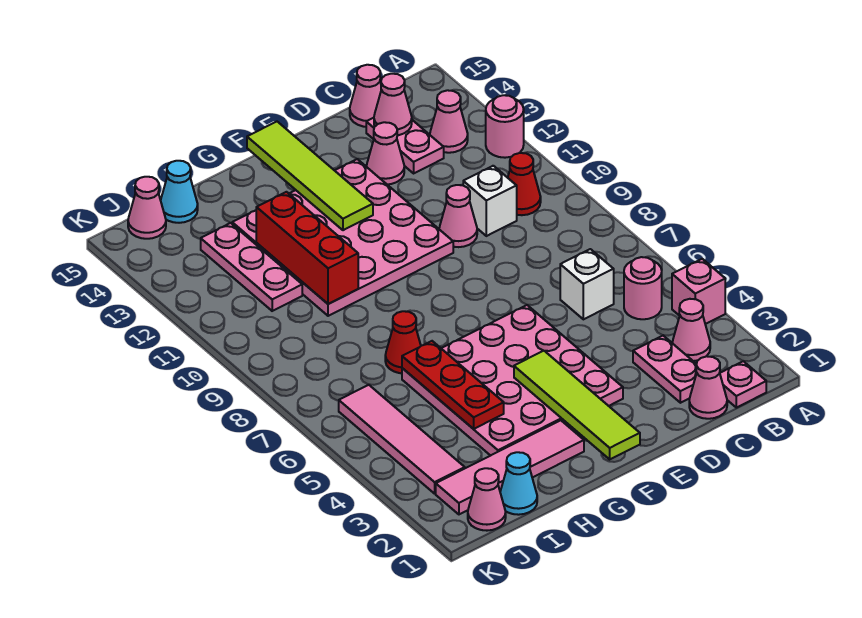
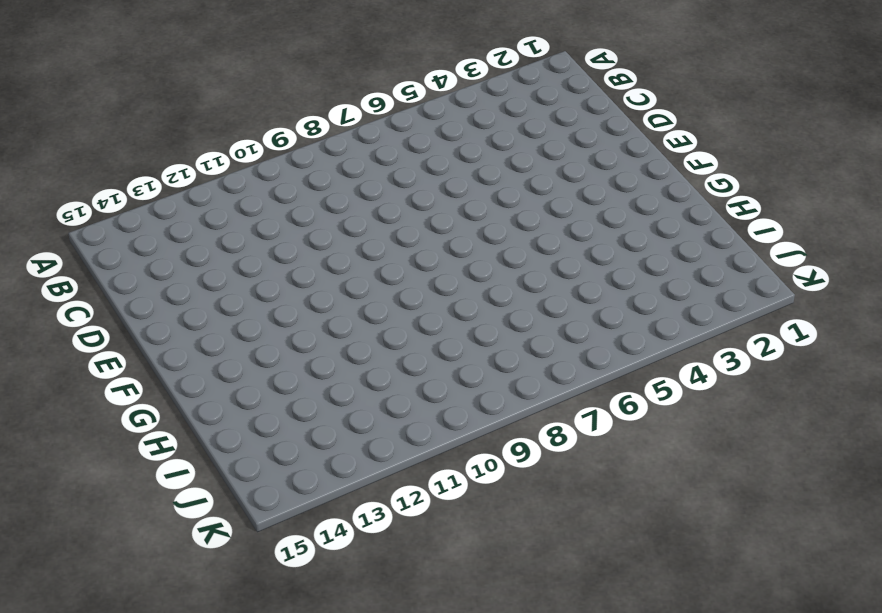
none -> pink 1x1 brick [672,259,725,324]
none -> pink 1x1 round brick [486,95,524,158]
none -> pink 1x1 plate [720,361,766,408]
none -> pink 1x1 cone [672,299,710,361]

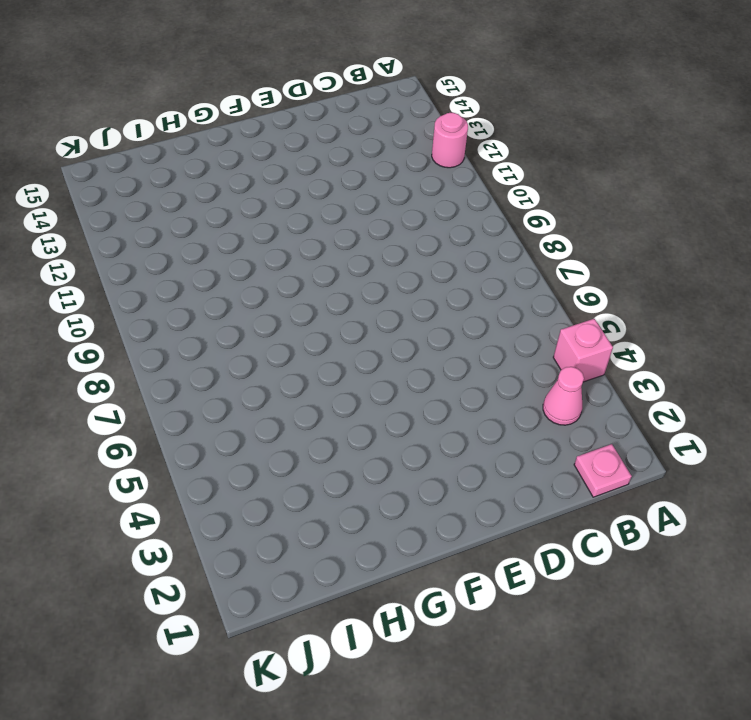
none -> pink 1x1 round brick [624,257,662,319]
none -> red 1x1 cone [508,153,541,215]
none -> pink 1x1 cone [430,90,468,153]
none -> pink 1x1 cone [689,356,727,419]

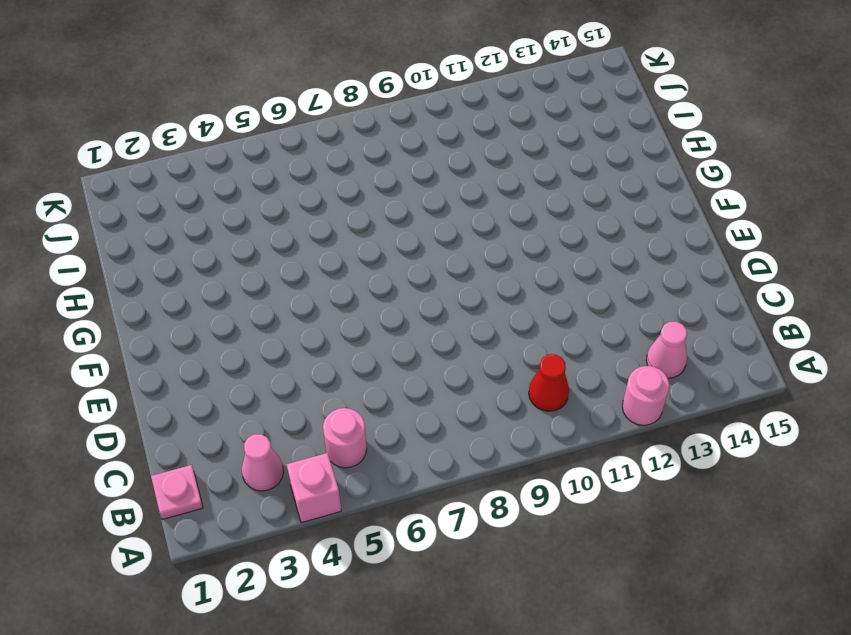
none -> pink 1x1 cone [689,356,727,419]
none -> pink 1x2 plate [633,336,697,403]
none -> white 1x1 brick [560,249,614,319]
none -> white 1x1 brick [463,166,517,236]

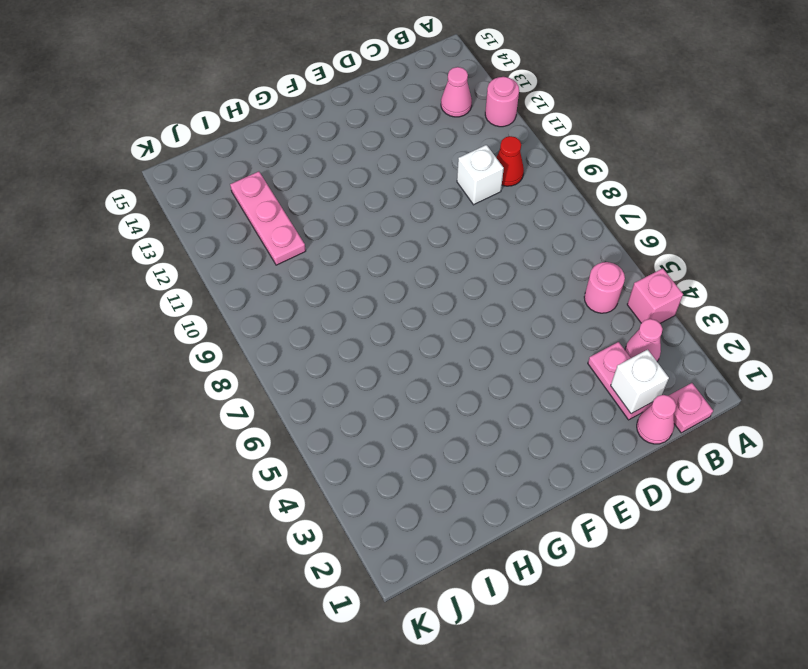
white 1x1 brick [611,350,669,414] -> white 1x1 brick moved to [560,249,614,319]
none -> pink 1x2 plate [366,118,444,173]
none -> pink 1x1 cone [350,65,381,127]
none -> pink 1x1 cone [439,185,477,247]
none -> pink 1x1 cone [366,122,404,184]

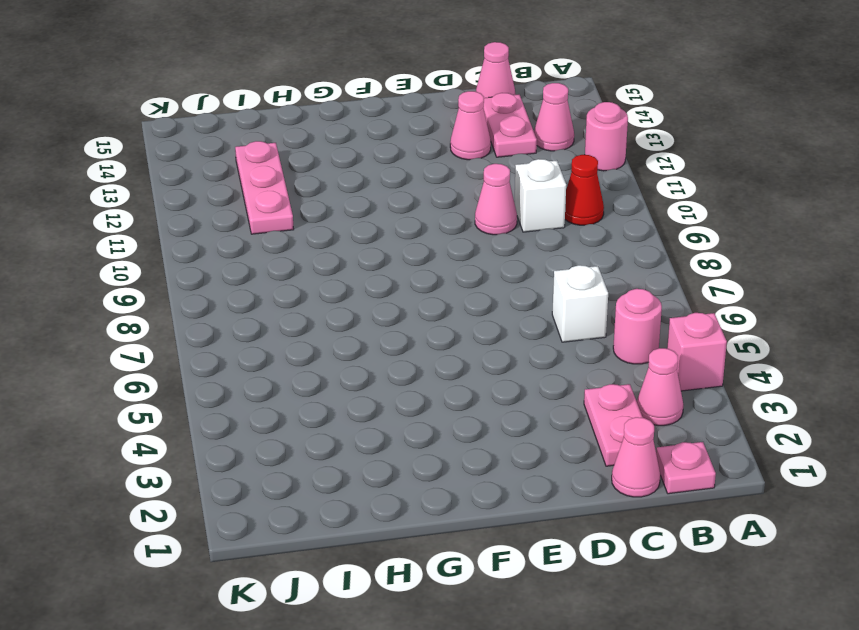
none -> pink 4x4 plate [402,305,623,456]
none -> pink 4x4 plate [232,159,453,316]
none -> pink 1x4 tile [436,420,584,514]
none -> red 1x1 cone [385,311,421,373]

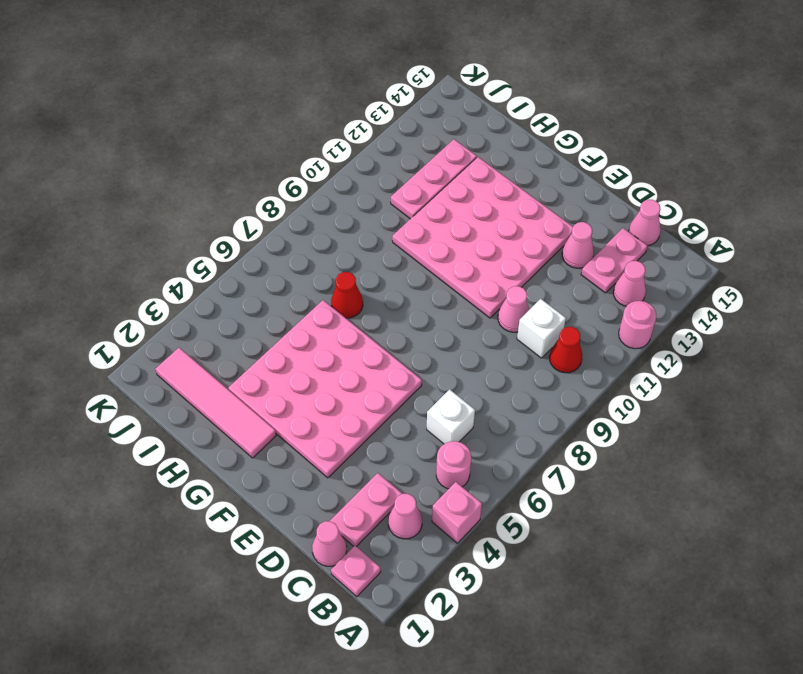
none -> cyan 1x1 cone [500,452,537,515]
none -> cyan 1x1 cone [161,161,198,223]
none -> pink 1x1 cone [468,468,506,531]
none -> pink 1x4 tile [339,385,465,494]

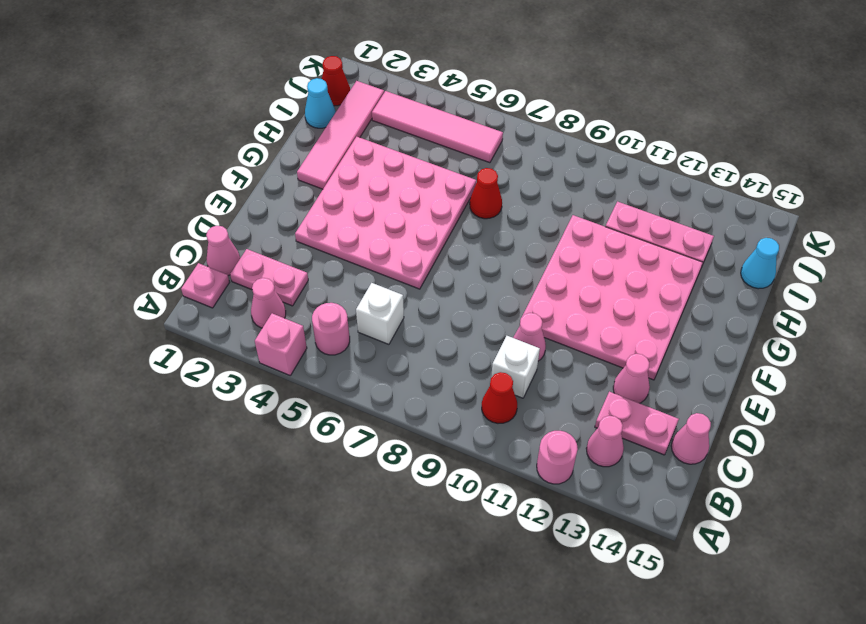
red 1x1 cone [322,56,350,106] -> pink 1x1 cone [468,468,506,531]
none -> pink 1x1 cone [128,177,166,239]
none -> pink 1x1 cone [374,74,412,135]
none -> lime 1x4 tile [514,351,640,459]
none -> lime 1x4 tile [247,122,373,230]

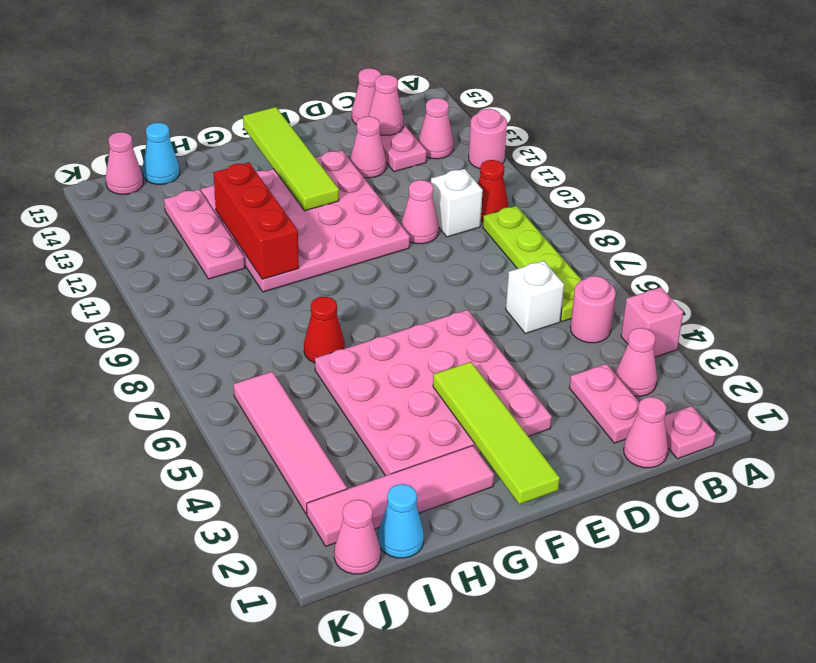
lime 1x4 plate [483,206,582,322] -> none
none -> red 1x3 plate [402,341,504,429]

